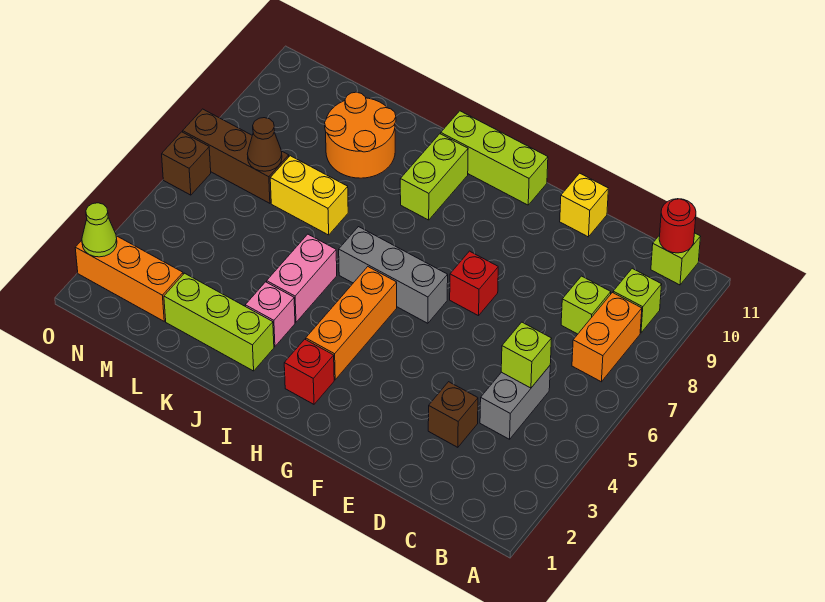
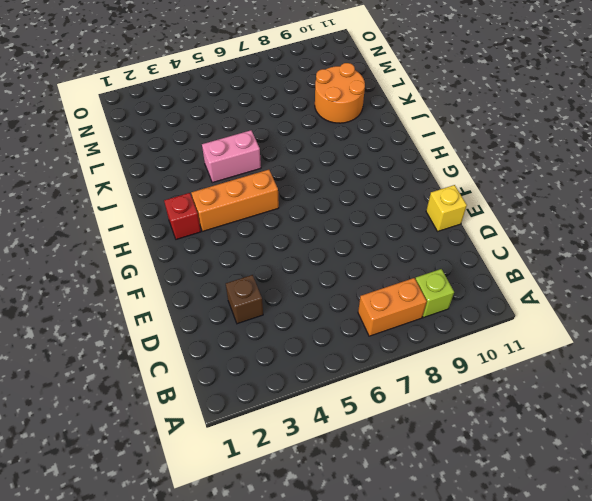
none -> lime 1x1 brick [651,233,701,285]
none -> grey 1x2 brick [480,366,550,439]
none -> lime 1x1 brick [561,276,611,334]

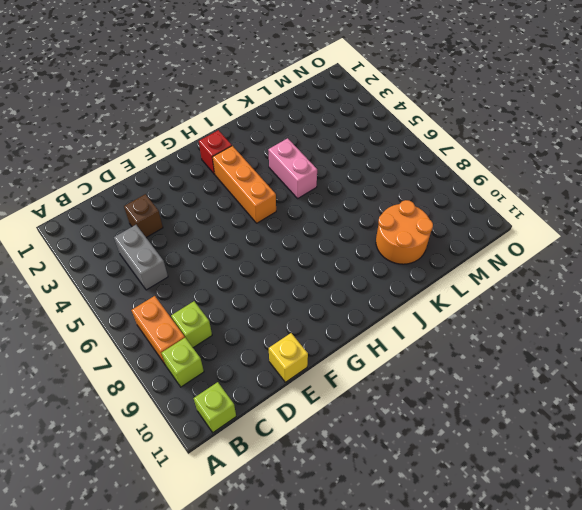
none -> red 1x1 brick [450,251,498,316]
none -> grey 1x3 brick [339,227,448,323]
none -> lime 1x3 brick [441,111,548,205]

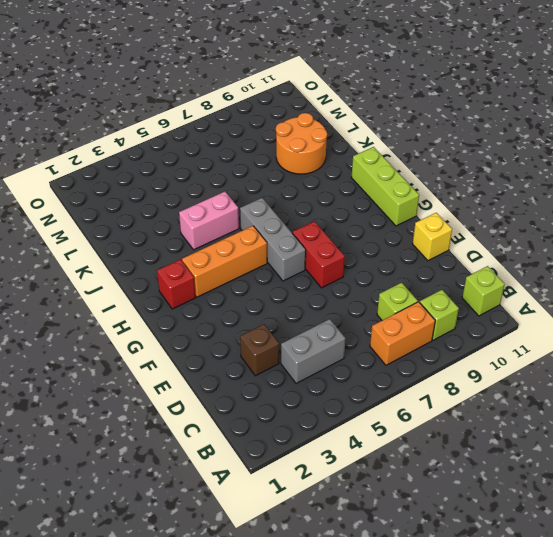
red 1x2 brick [292,221,345,288] -> red 1x1 brick [450,251,498,316]
none -> lime 1x2 brick [400,134,468,220]
none -> lime 1x3 brick [164,273,274,371]
none -> pink 1x1 brick [245,282,295,347]

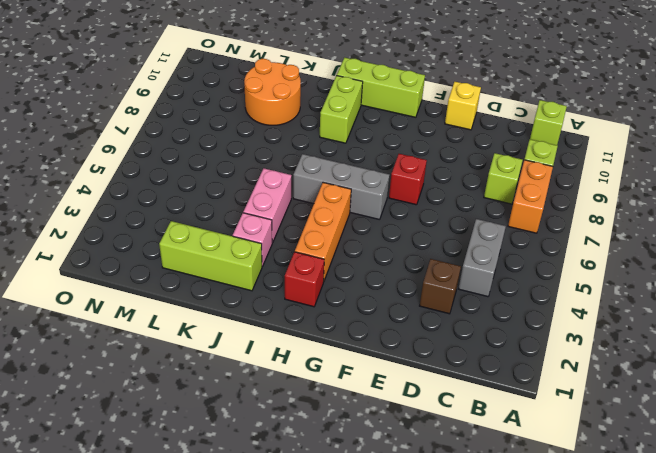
none -> yellow 1x2 brick [270,156,348,235]
none -> orange 1x3 brick [75,236,183,321]
none -> brown 1x3 brick [183,109,289,203]

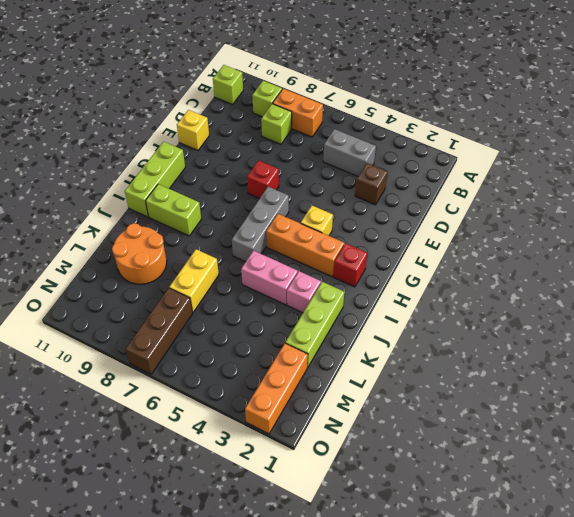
yellow 1x1 brick [301,206,333,236] -> none
none -> brown 1x1 brick [162,132,211,195]
none -> red 1x1 round brick [659,199,696,253]
none -> lime 1x1 brick [501,322,552,388]

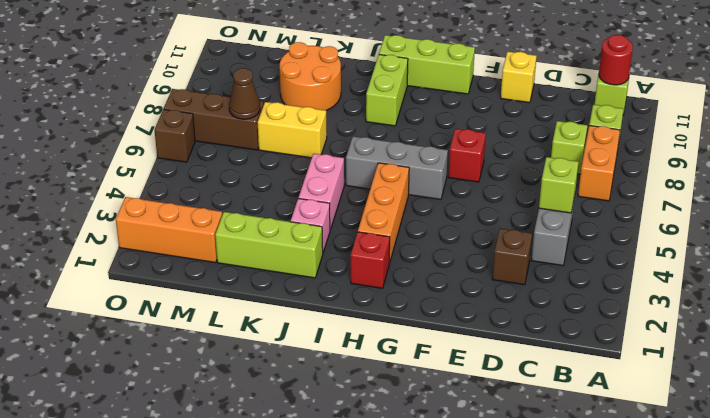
none -> lime 1x1 cone [82,203,117,257]

